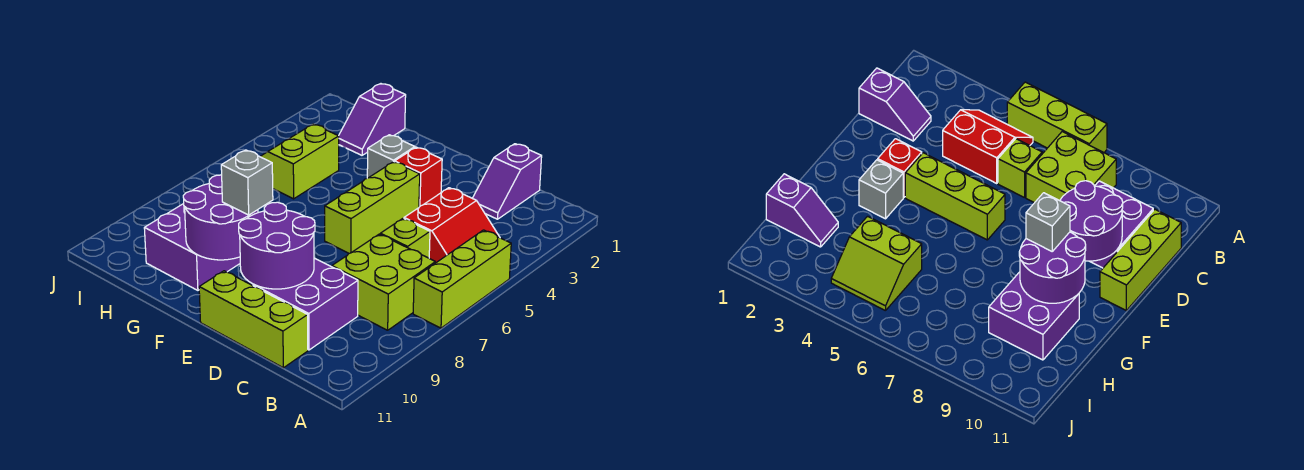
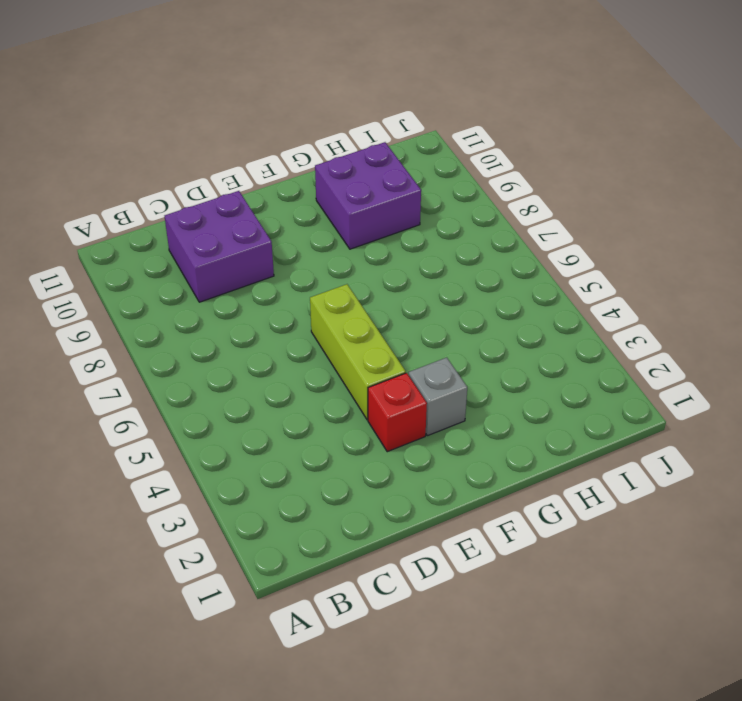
none -> lime 1x3 brick [413,230,511,328]
none -> red 2x2 slope [404,188,500,263]
none -> lime 2x2 brick [332,234,435,330]

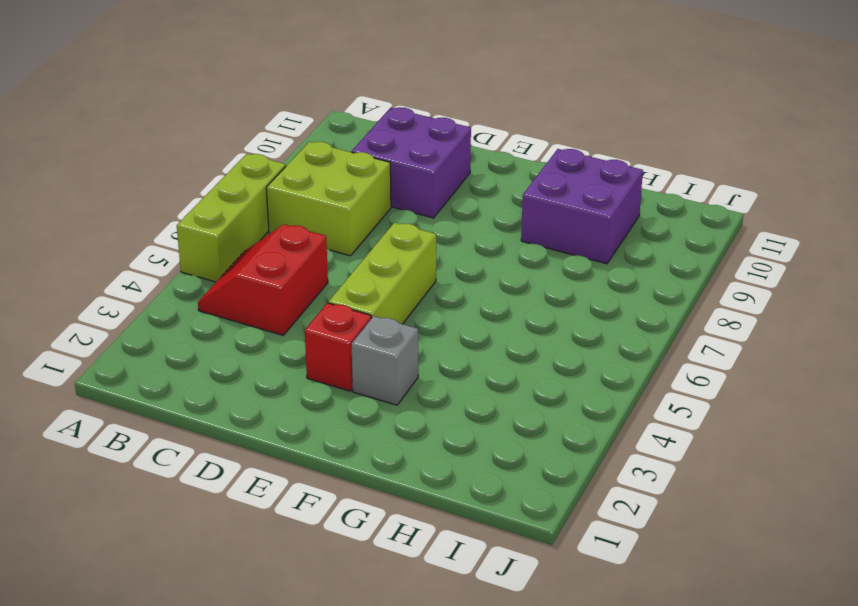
none -> purple 1x2 slope [472,144,542,219]
none -> lime 1x1 brick [380,218,430,258]
none -> lime 1x3 brick [199,271,308,368]

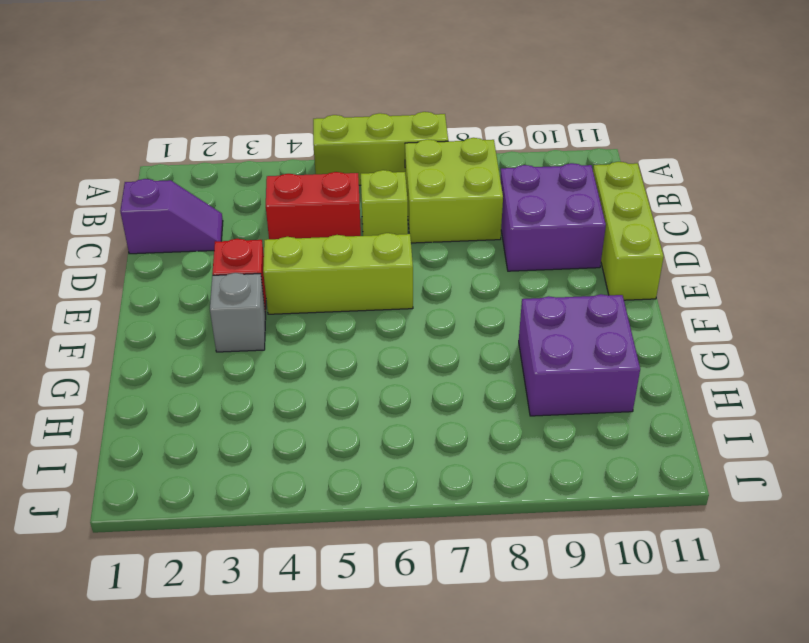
none -> purple 1x2 slope [339,84,406,155]
none -> lime 2x2 slope [260,124,339,199]
none -> purple 2x2 round brick [239,202,315,289]

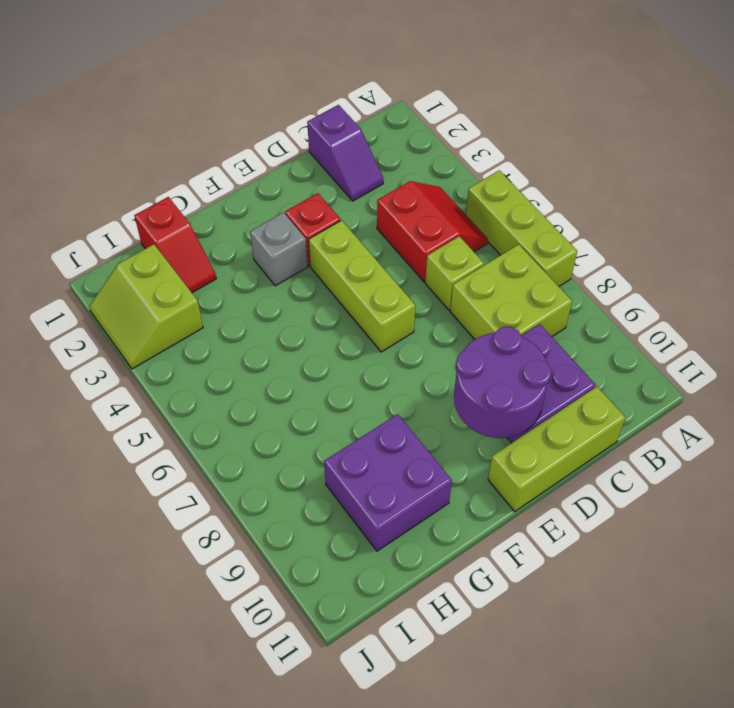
red 1x2 slope [134,197,216,293] -> purple 1x2 slope [339,84,406,155]
lime 2x2 slope [89,244,203,369] -> lime 2x2 slope moved to [260,124,339,199]
none -> purple 2x2 round brick [183,175,258,260]
none -> grey 1x1 brick [221,150,273,215]

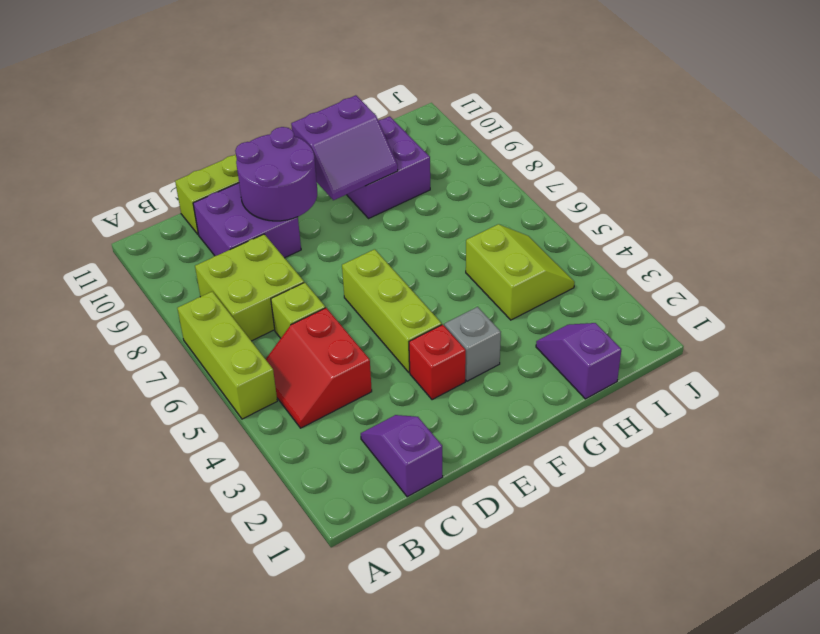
purple 2x2 slope [291,95,398,200] -> purple 2x2 round brick [183,175,258,260]
none -> grey 1x1 brick [221,150,273,215]

